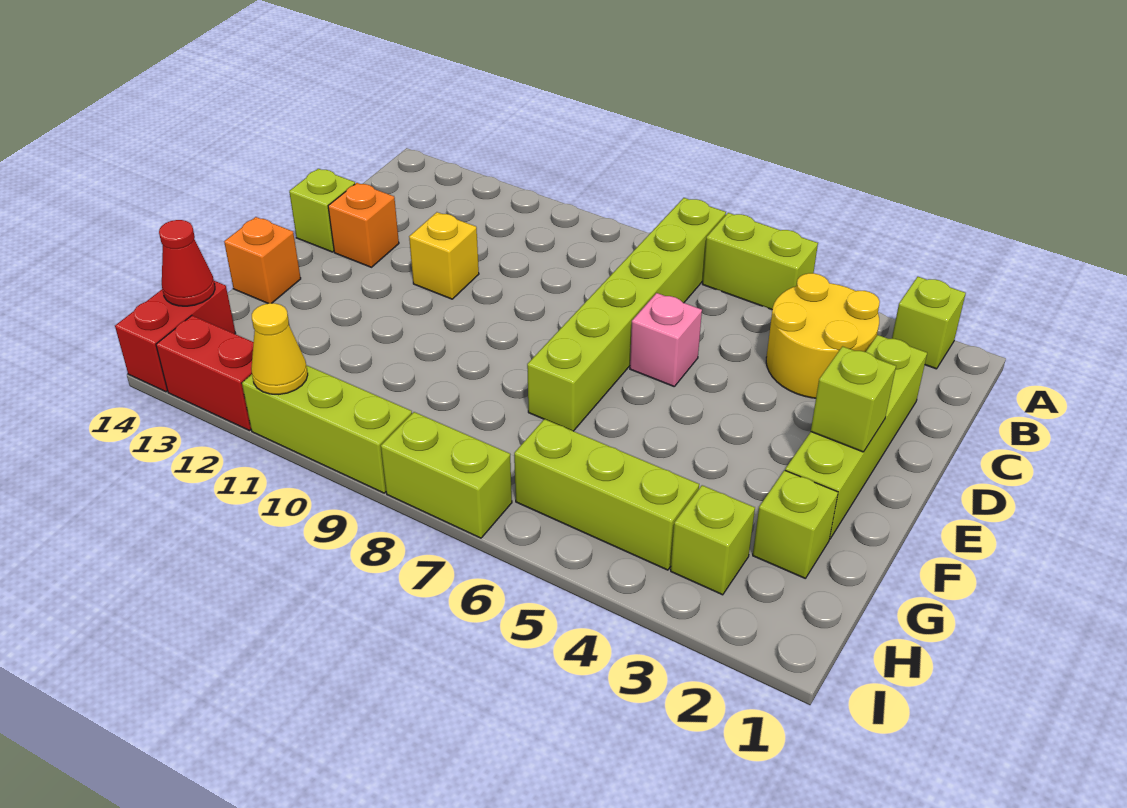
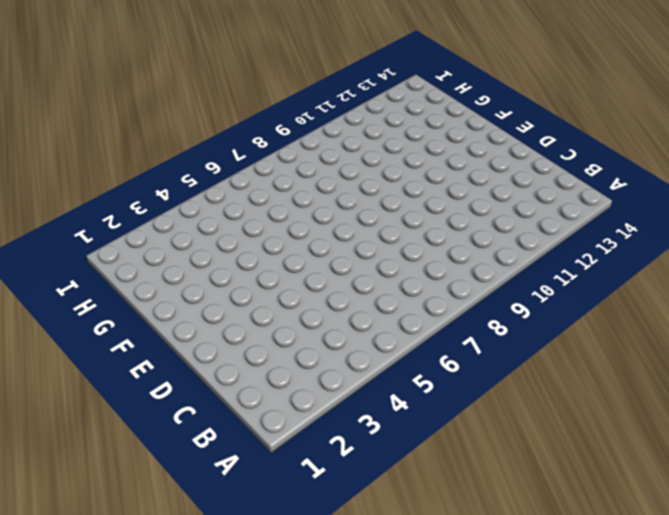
none -> lime 1x1 brick [892,277,966,369]
none -> lime 1x2 brick [703,213,818,310]
none -> lime 1x6 brick [527,198,726,431]

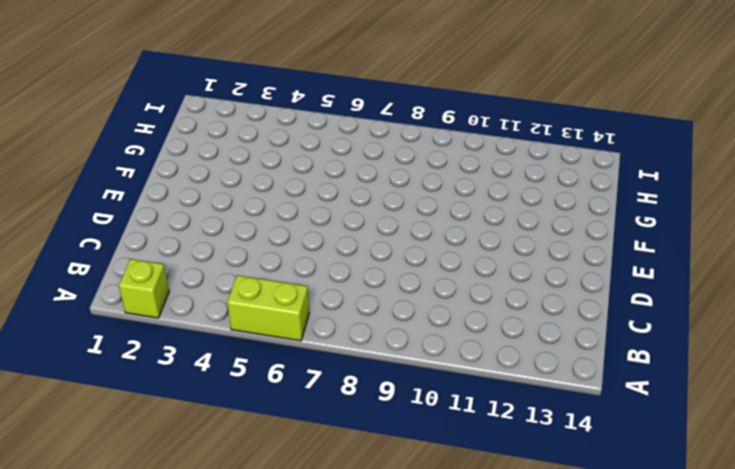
none -> lime 1x6 brick [527,198,726,431]
none -> yellow 2x2 round brick [766,273,880,398]
none -> lime 1x4 brick [785,335,927,539]

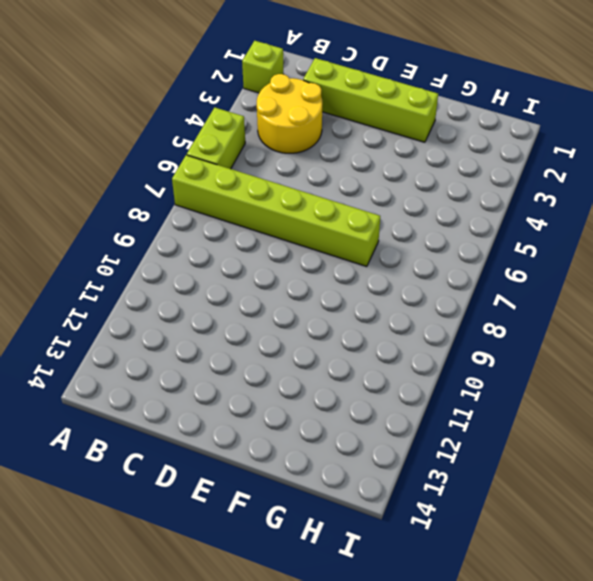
none -> pink 1x1 brick [630,293,702,386]
none -> yellow 1x1 brick [409,212,479,299]
none -> orange 1x1 brick [328,183,399,267]

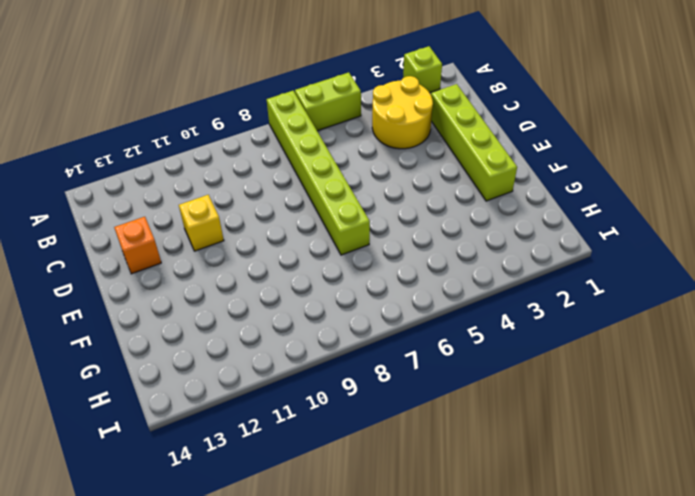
none -> pink 1x1 brick [630,293,702,386]
none -> lime 1x1 brick [289,169,355,252]
none -> orange 1x1 brick [224,217,301,303]

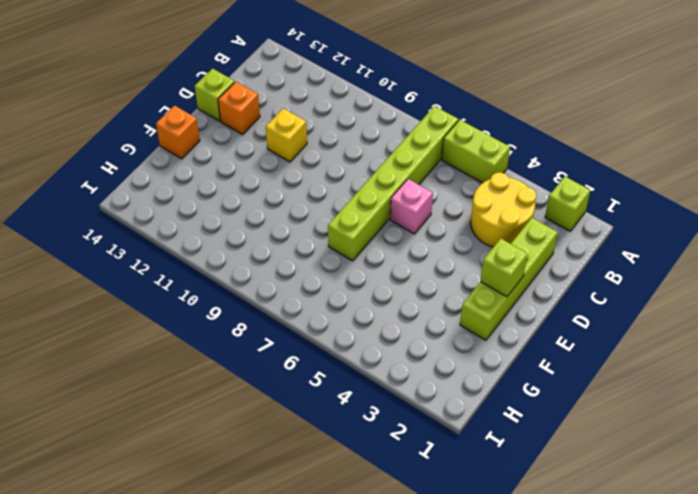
none -> lime 1x1 brick [753,470,838,579]
none -> lime 1x1 brick [671,485,755,595]
none -> lime 1x3 brick [514,419,699,570]

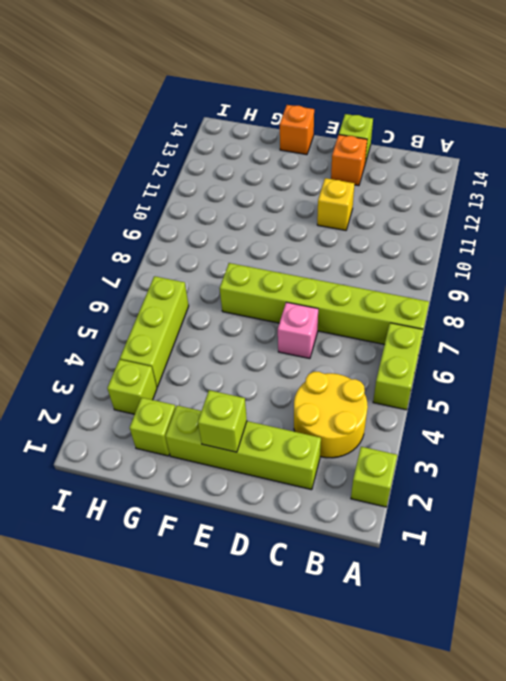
none -> red 1x2 brick [115,281,236,392]
none -> lime 1x2 brick [381,412,512,538]
none -> lime 1x3 brick [242,365,412,493]

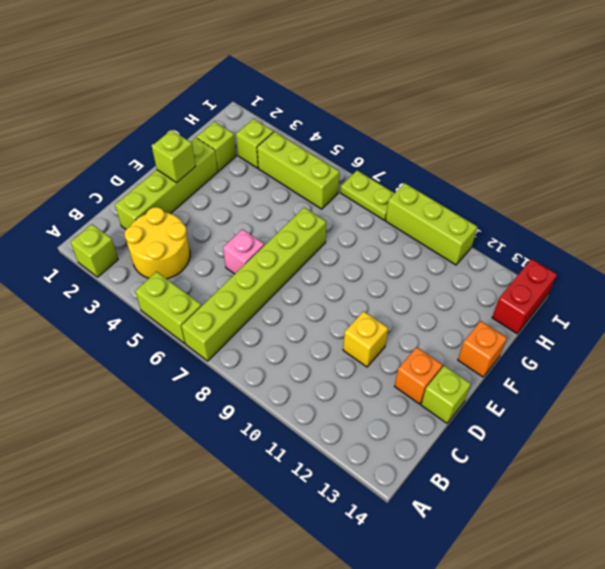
lime 1x2 plate [340,170,394,220] -> lime 1x2 brick [381,412,512,538]
none -> red 1x2 brick [156,316,254,431]
none -> red 1x1 cone [159,220,215,306]
none -> yellow 1x1 cone [251,303,308,395]

